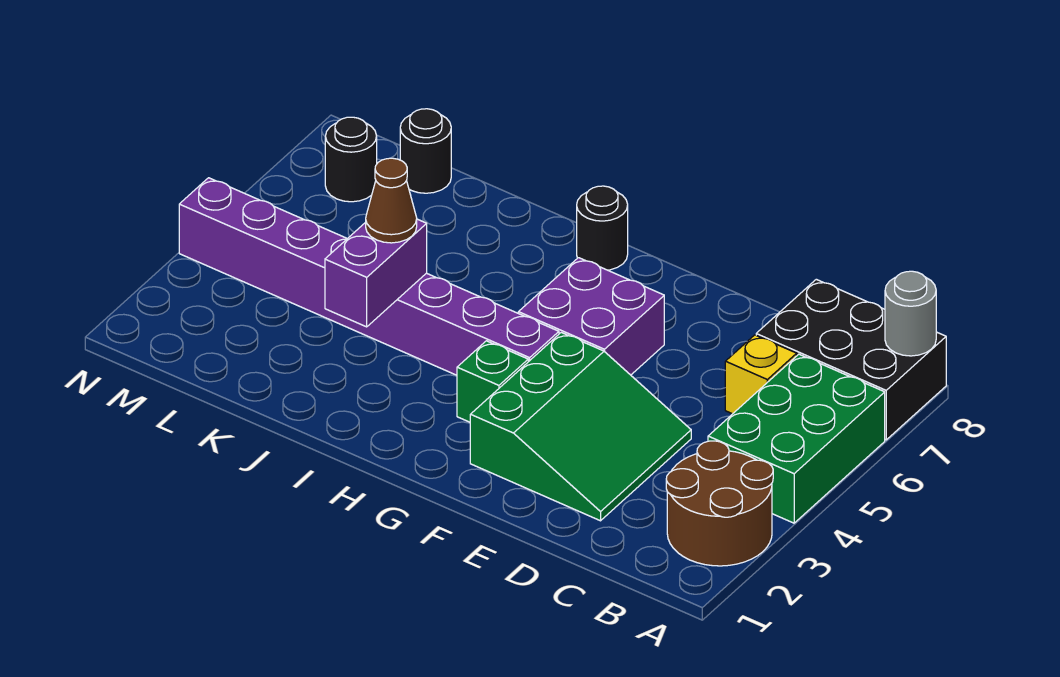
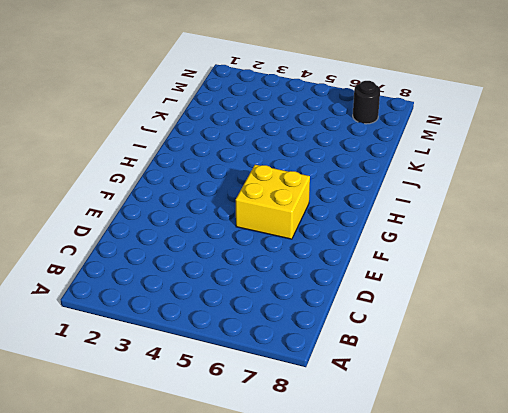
yellow 2x2 brick [236,165,310,239] -> purple 2x2 brick [518,258,664,375]
none -> brown 2x2 round brick [666,441,773,566]
none -> green 2x3 brick [708,354,885,523]
none -> black 2x3 brick [756,279,946,440]

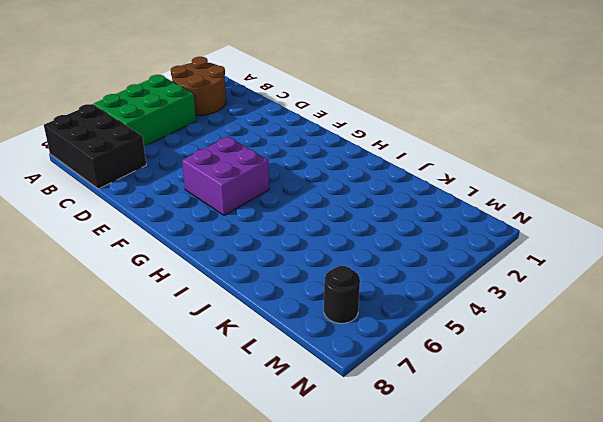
none -> yellow 1x1 brick [725,335,797,414]
none -> green 3x3 slope [470,333,691,521]
none -> green 1x1 brick [457,341,528,422]

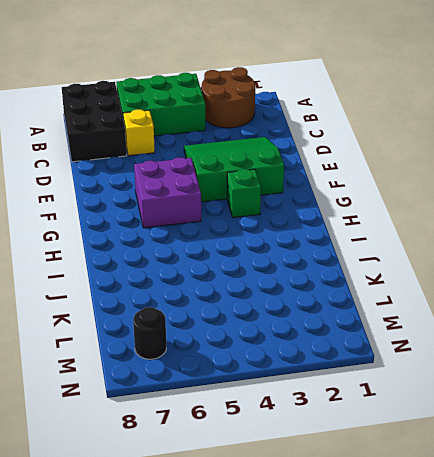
none -> purple 1x8 brick [179,178,559,375]
none -> black 1x1 round brick [577,186,628,270]
none -> black 1x1 round brick [400,109,451,193]

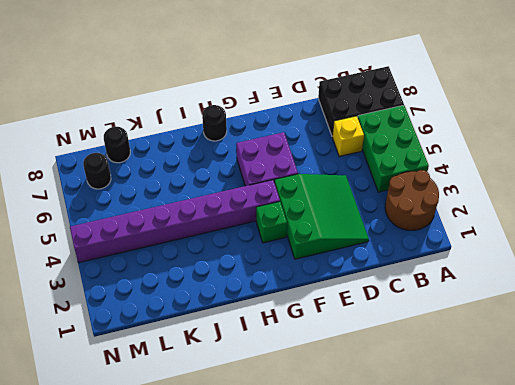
none -> grey 1x1 round brick [885,271,936,356]
none -> purple 1x2 brick [325,219,427,327]
none -> brown 1x1 cone [366,158,417,243]

